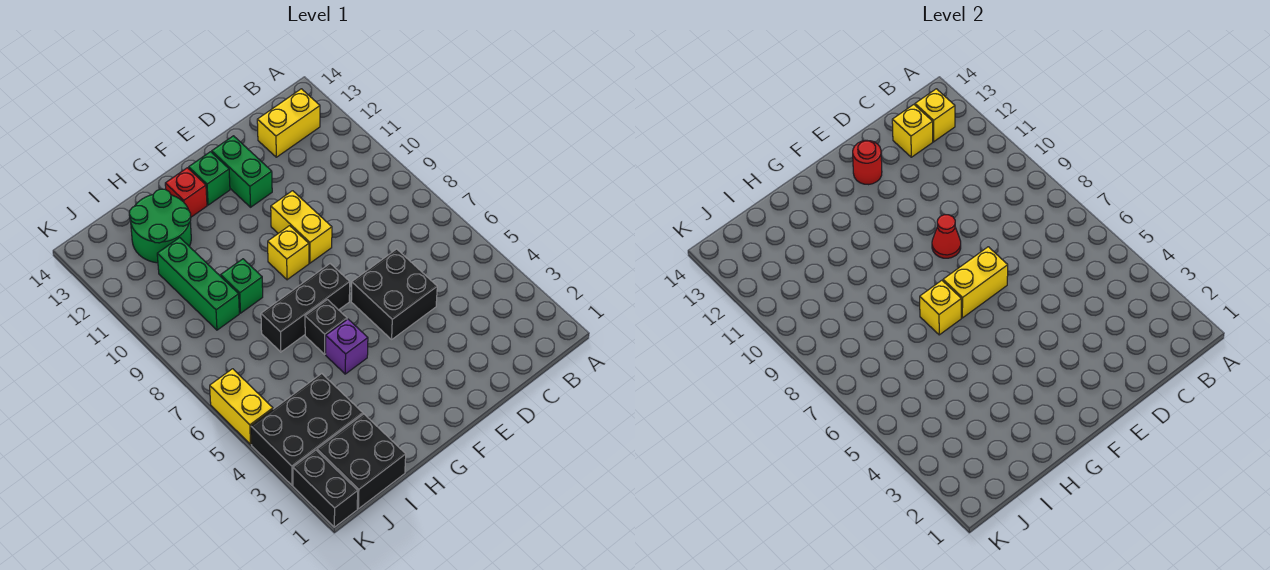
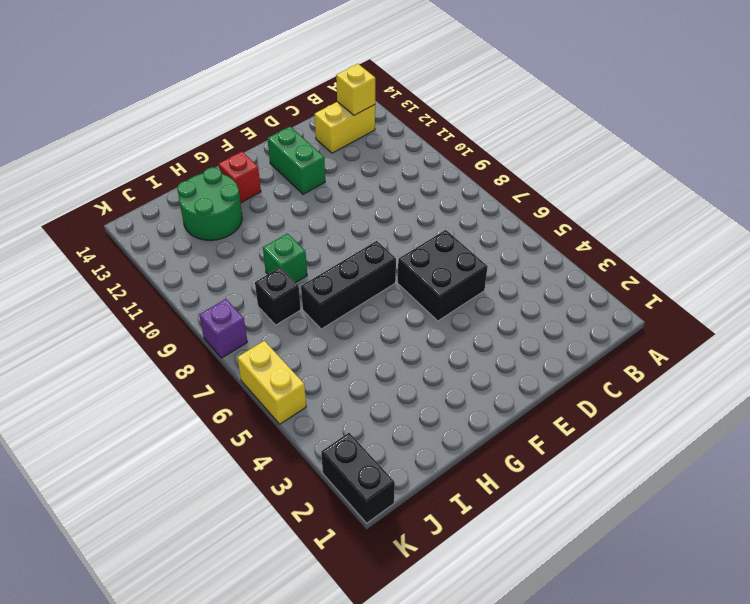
black 1x1 brick [255,267,301,325] -> black 1x1 brick moved to [305,300,347,354]
purple 1x1 brick [199,299,247,358] -> purple 1x1 brick moved to [326,319,368,374]
none -> yellow 1x2 brick [271,191,332,263]
none -> yellow 1x1 brick [268,226,309,280]
none -> green 1x1 brick [189,152,230,205]

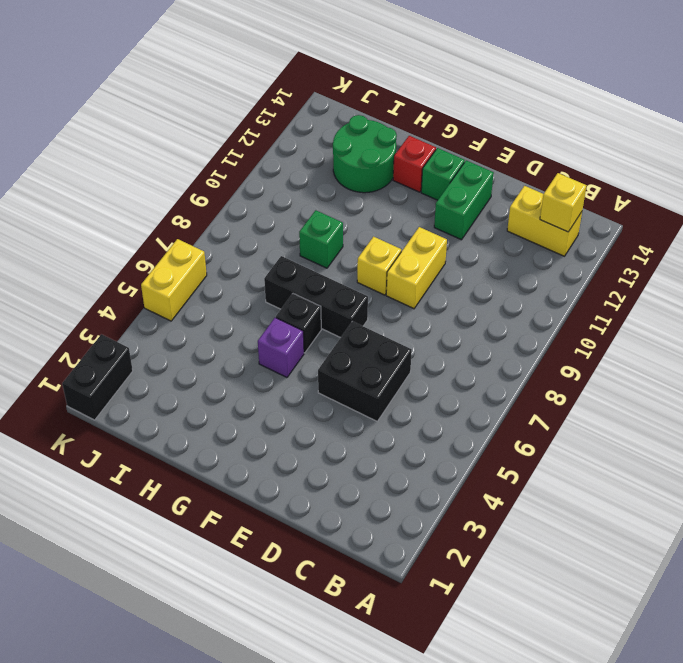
none -> black 2x2 brick [317,414,406,509]
none -> black 2x3 brick [251,374,363,485]
none -> green 1x3 brick [157,238,239,330]

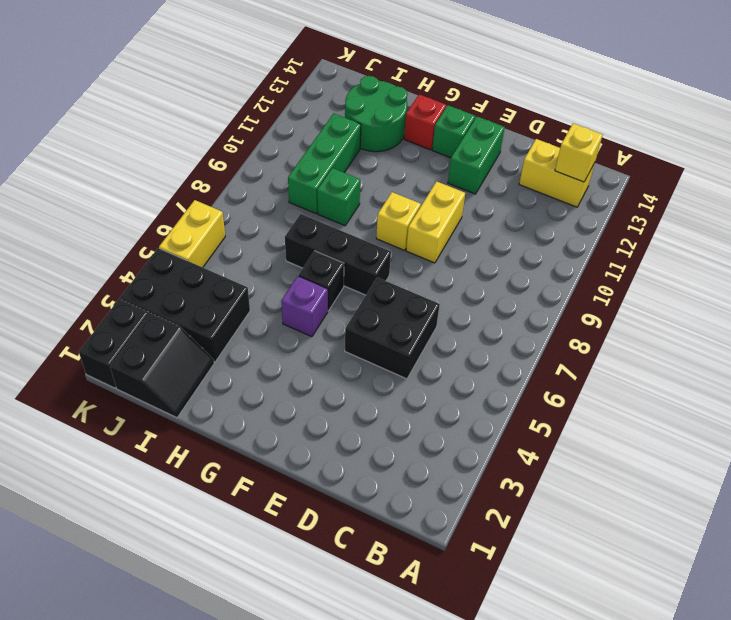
black 2x2 slope [110,313,214,418] -> black 2x2 brick [317,414,406,509]
none -> yellow 1x1 brick [892,105,933,157]
none -> yellow 1x2 brick [943,247,1008,318]
none -> red 1x1 cone [932,215,961,258]

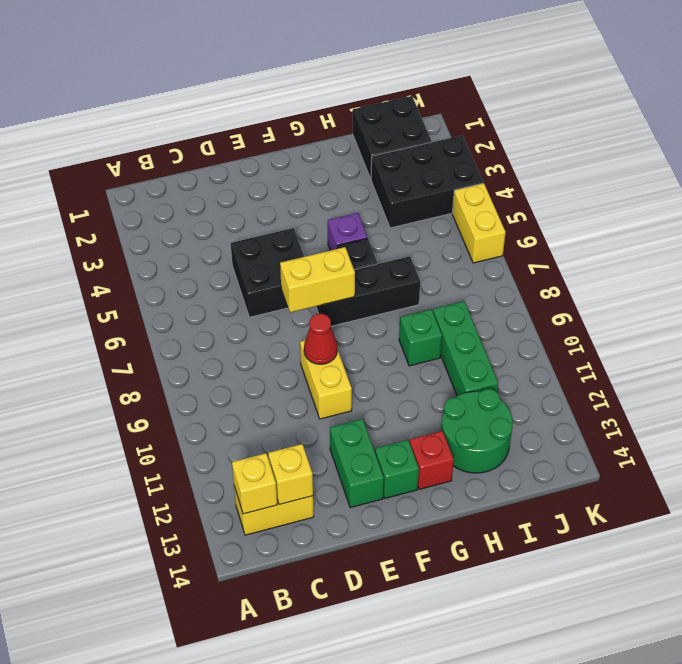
none -> yellow 1x1 brick [268,226,309,280]
none -> black 1x2 brick [293,450,358,527]
none -> red 1x1 round brick [853,140,882,185]

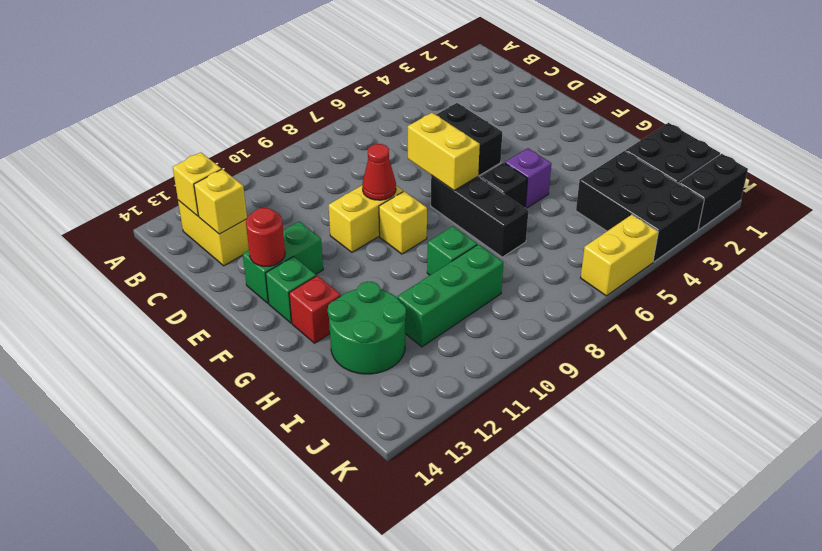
none -> yellow 1x1 brick [920,280,961,335]

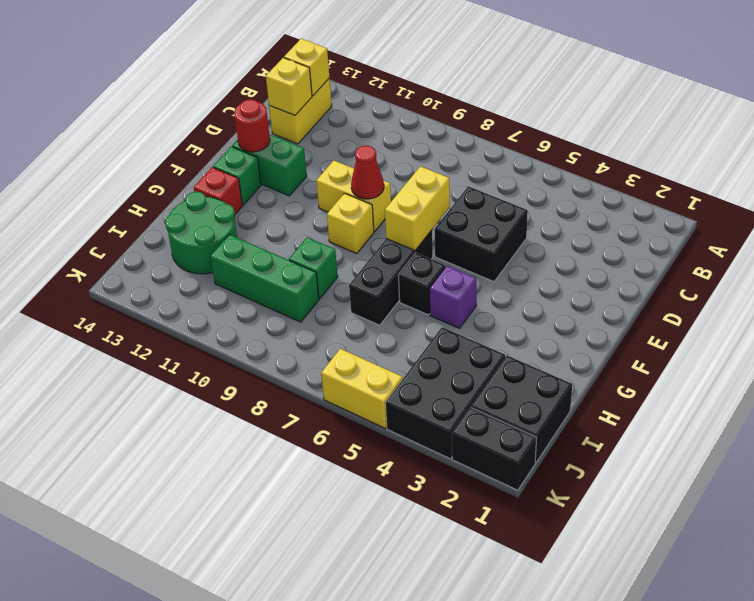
none -> yellow 1x1 brick [920,280,961,335]

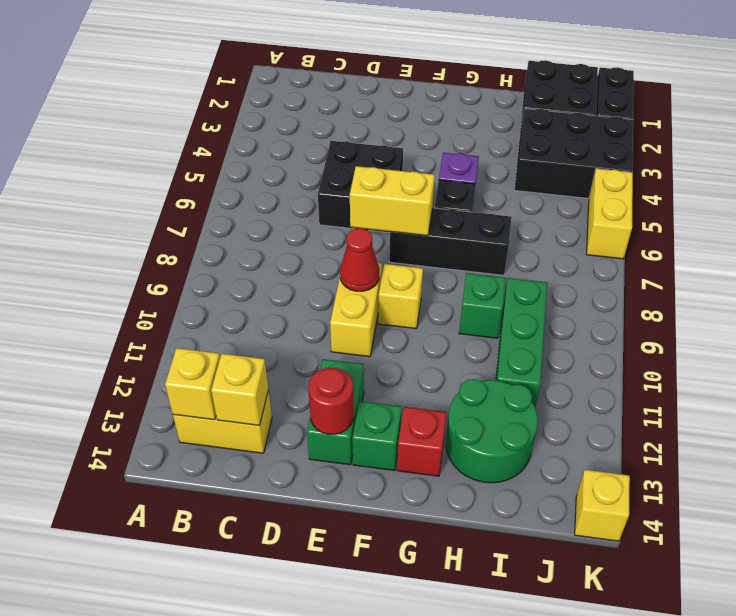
yellow 1x1 brick [575,470,630,541] -> yellow 1x1 brick moved to [920,280,961,335]

